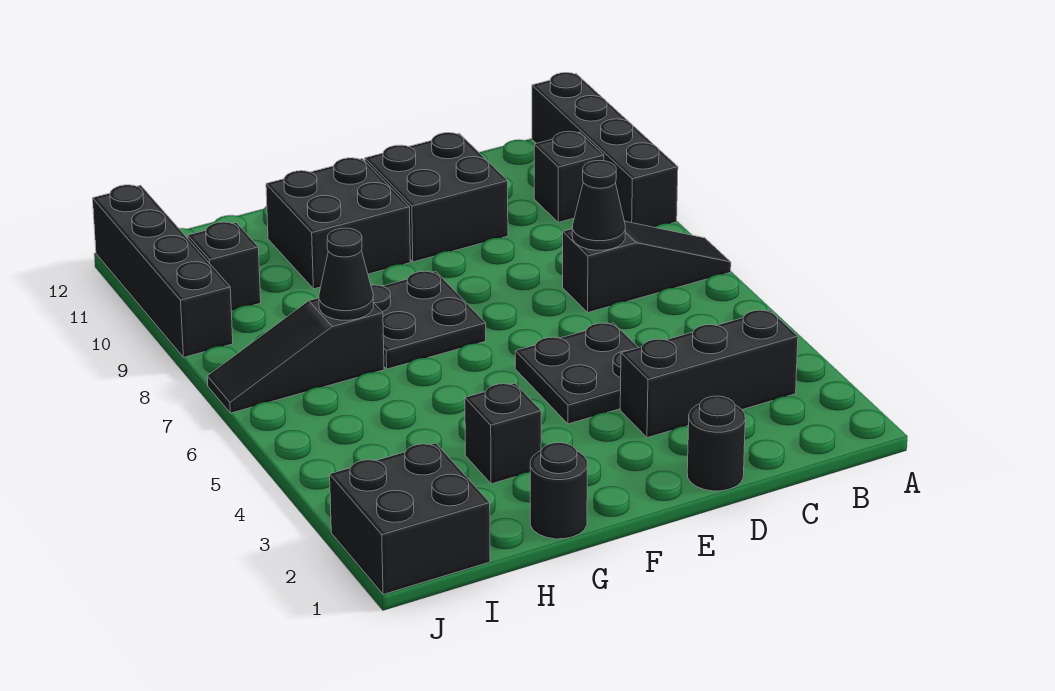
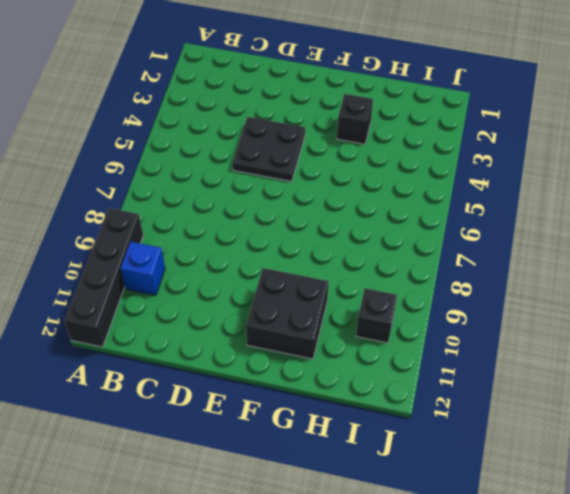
blue 1x1 brick [120,242,165,295] -> black 1x1 brick [534,131,604,222]
none -> black 1x3 slope [563,221,731,312]
none -> black 1x3 brick [620,310,798,438]
none -> black 1x1 round brick [687,396,745,491]

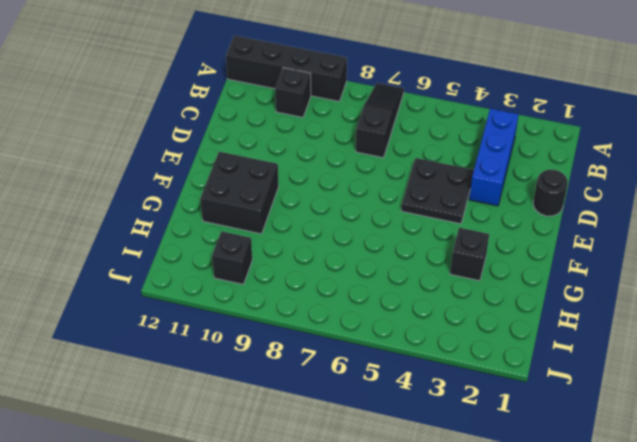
blue 1x3 brick [469,108,519,206] -> black 1x3 brick [620,310,798,438]
none -> black 2x2 brick [365,133,508,262]
none -> black 2x2 plate [371,271,486,369]
none -> black 1x1 round brick [530,443,587,539]

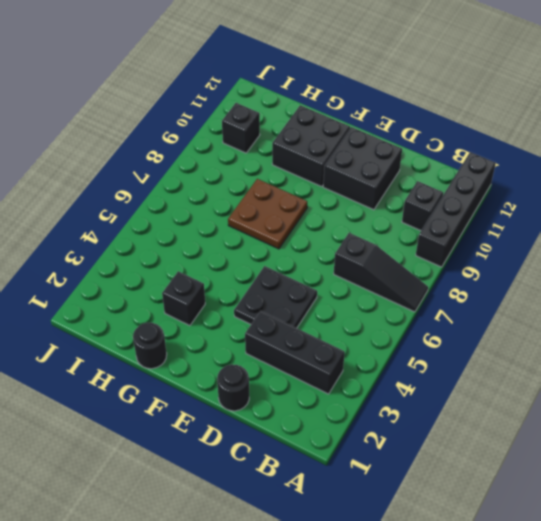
brown 2x2 plate [228,179,307,249] -> black 2x2 plate [371,271,486,369]
none -> black 1x3 slope [207,298,384,413]
none -> black 2x2 brick [330,443,490,594]
none -> black 1x4 brick [93,185,233,357]

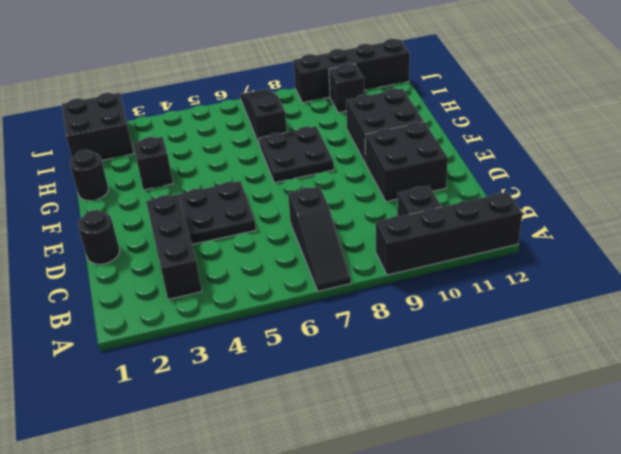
none -> black 1x1 cone [572,161,625,250]
none -> black 1x1 cone [319,228,373,320]

